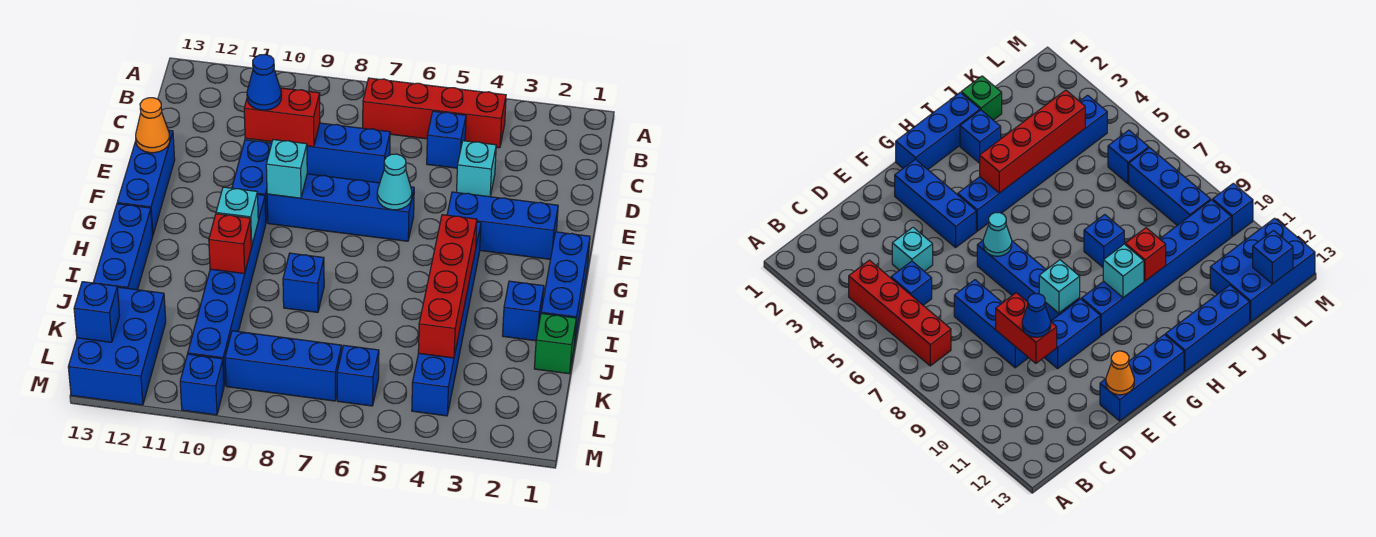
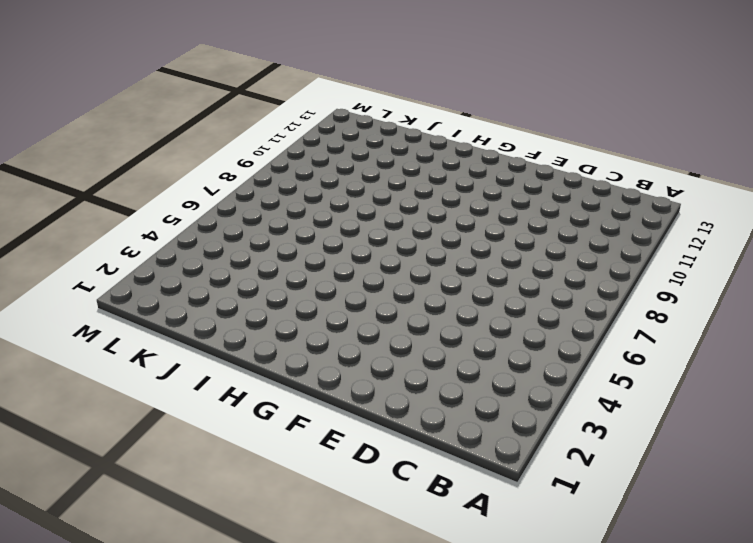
none -> red 1x4 brick [363,78,506,148]
none -> blue 1x1 brick [427,111,466,168]
none -> cyan 1x1 brick [457,141,496,197]

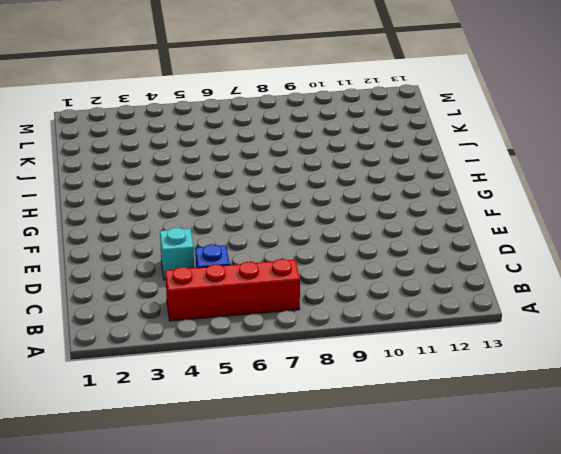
none -> blue 1x3 brick [307,123,390,183]
none -> blue 1x2 brick [232,140,272,222]
none -> blue 1x3 brick [117,130,175,235]

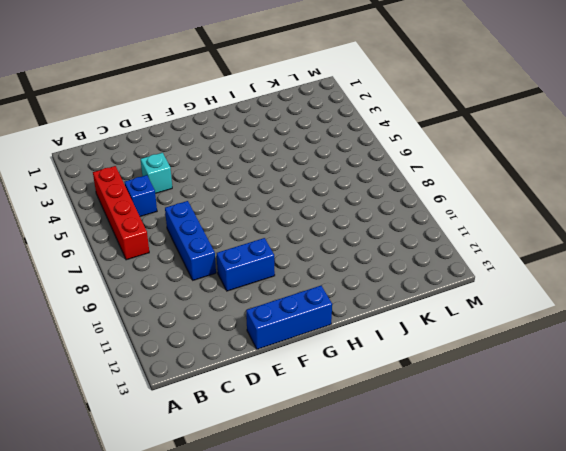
none -> blue 1x3 brick [447,192,558,259]
none -> blue 1x4 brick [267,174,414,241]
none -> blue 1x3 brick [541,232,590,344]

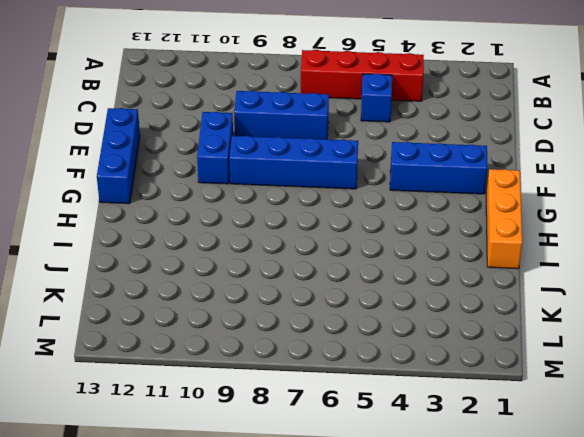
orange 1x3 brick [486,169,522,269] -> blue 1x3 brick [541,232,590,344]
none -> cyan 1x1 brick [457,141,496,197]
none -> blue 1x6 brick [412,222,481,416]
none -> blue 1x6 brick [188,195,266,386]

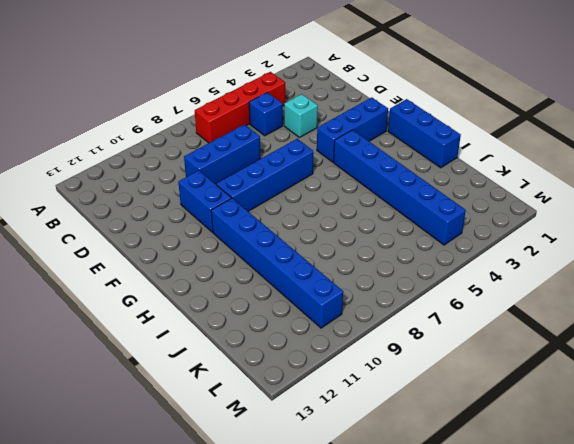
none -> blue 1x3 brick [117,130,175,235]
none -> blue 1x3 brick [93,204,153,290]
none -> blue 1x1 brick [503,281,544,341]

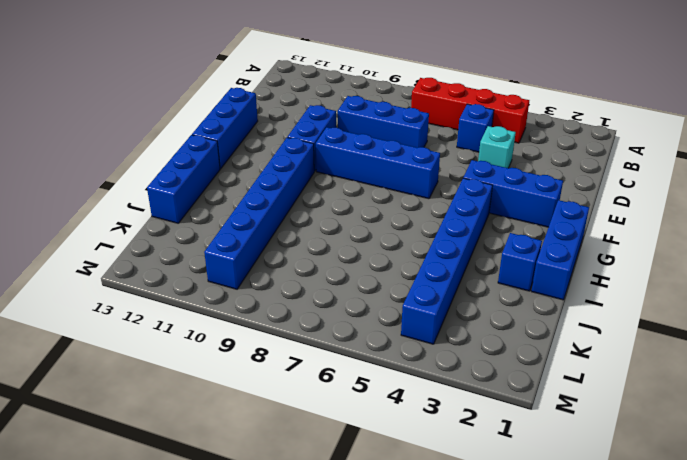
none -> blue 1x1 brick [283,253,324,312]
none -> green 1x1 brick [534,313,576,374]
none -> blue 2x3 brick [68,287,166,405]

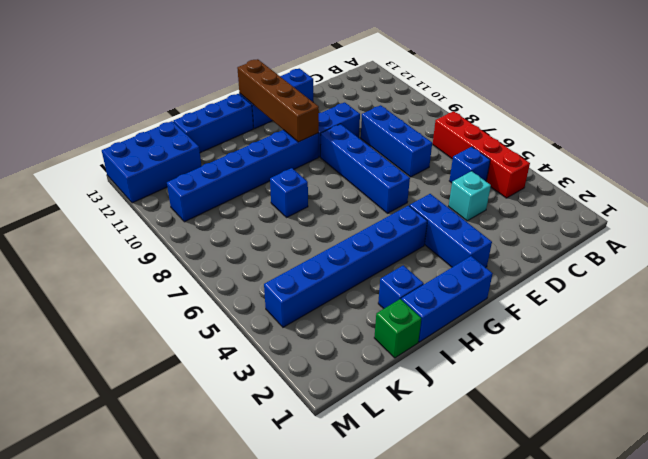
brown 1x4 brick [237,59,319,142] -> none
none -> blue 1x1 brick [337,345,379,406]
none -> blue 1x3 brick [225,331,342,401]
none -> blue 1x1 brick [180,354,224,415]

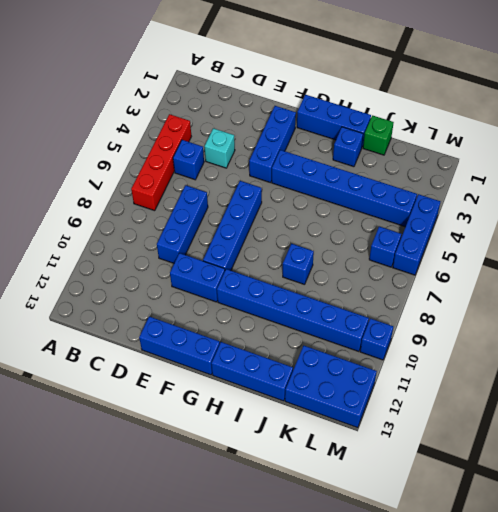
blue 1x3 brick [393,194,440,275] -> blue 1x3 brick moved to [225,331,342,401]
none -> red 1x2 brick [244,88,320,147]
none -> orange 1x1 cone [136,98,170,153]
none -> cyan 1x1 cone [377,154,412,210]

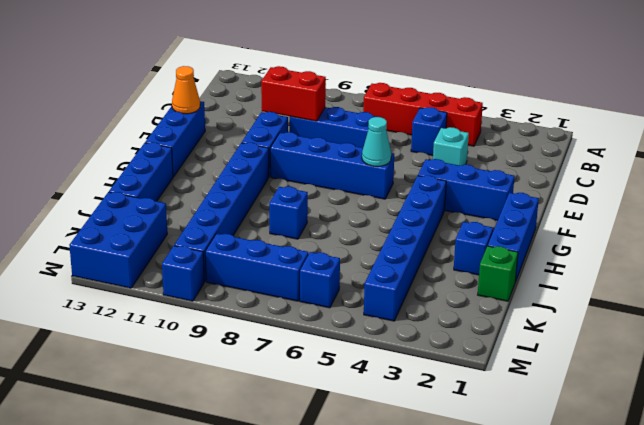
none -> cyan 1x1 brick [266,140,307,198]
none -> red 1x4 brick [418,215,477,358]
none -> cyan 1x1 brick [216,187,258,246]

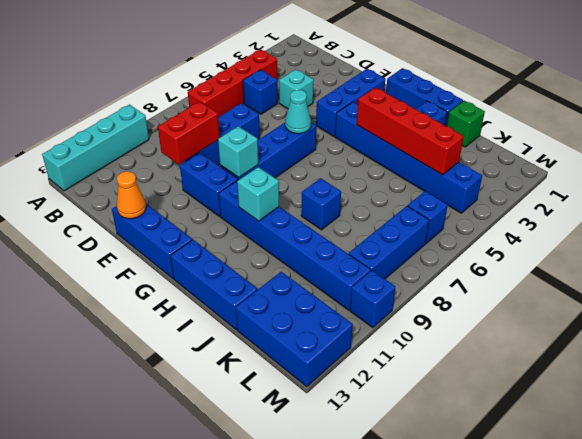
cyan 1x4 brick [42,105,149,191] -> none
none -> red 1x1 brick [209,214,252,274]
none -> blue 1x1 brick [74,282,120,342]
none -> blue 1x1 cone [247,54,281,110]

